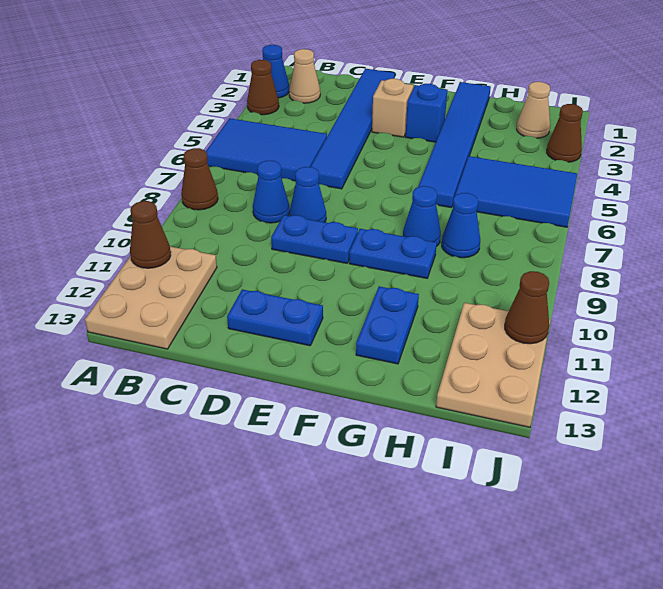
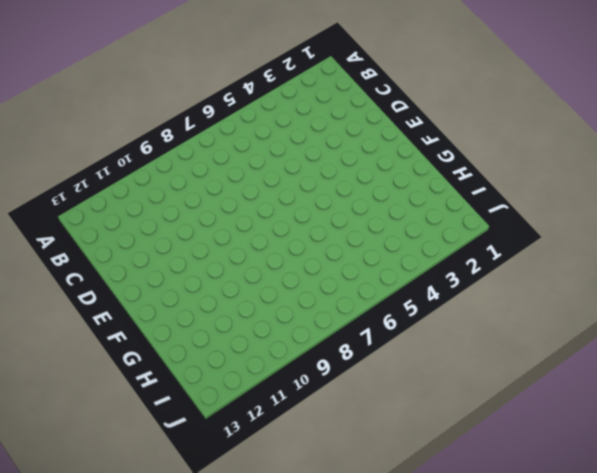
none -> blue 1x1 cone [262,45,289,98]
none -> brown 1x1 cone [247,60,279,115]
none -> blue 2x3 tile [206,118,327,181]

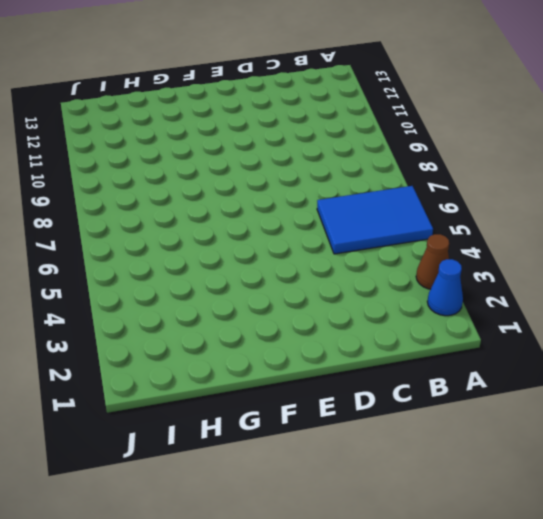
none -> brown 1x1 cone [181,148,218,210]
none -> tan 2x3 plate [85,246,217,349]
none -> tan 1x1 cone [289,49,320,103]

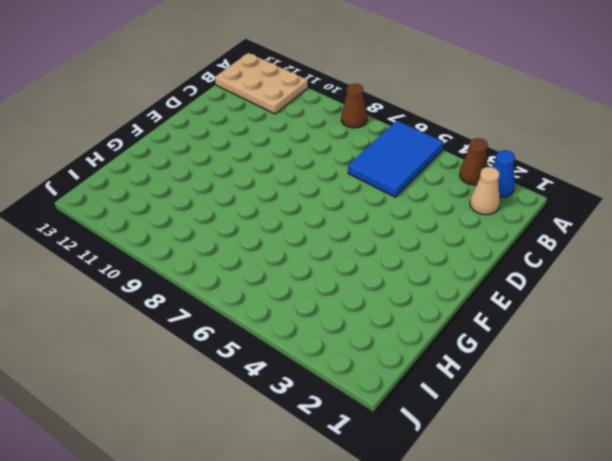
none -> blue 1x1 cone [253,161,290,223]
none -> blue 1x6 tile [311,69,395,189]
none -> blue 1x1 cone [289,167,326,222]

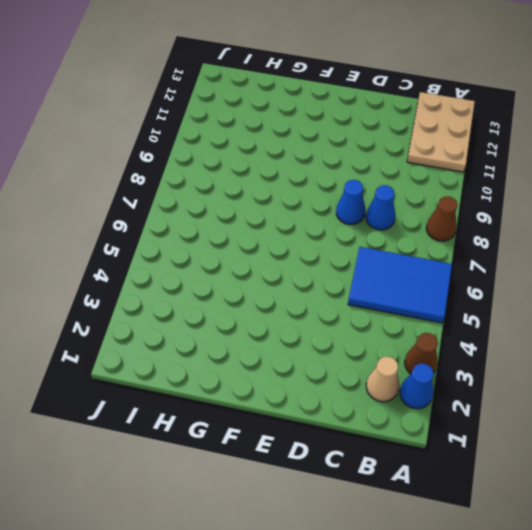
none -> blue 1x6 tile [311,69,395,189]
none -> blue 1x2 plate [271,215,358,263]
none -> blue 1x2 plate [227,289,323,346]

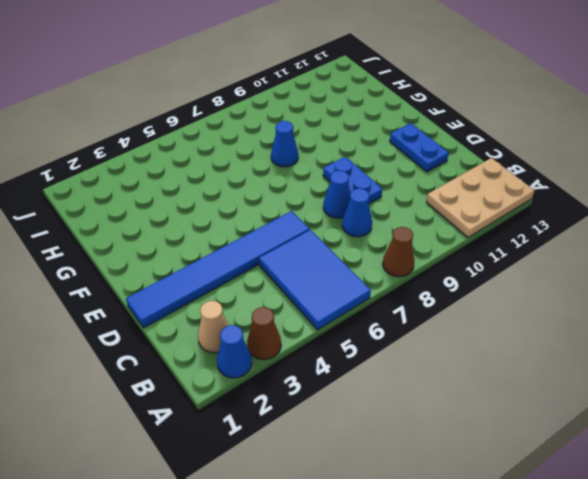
none -> tan 1x1 brick [372,79,413,137]
none -> blue 1x1 brick [405,84,447,142]
none -> blue 1x2 plate [349,229,437,278]

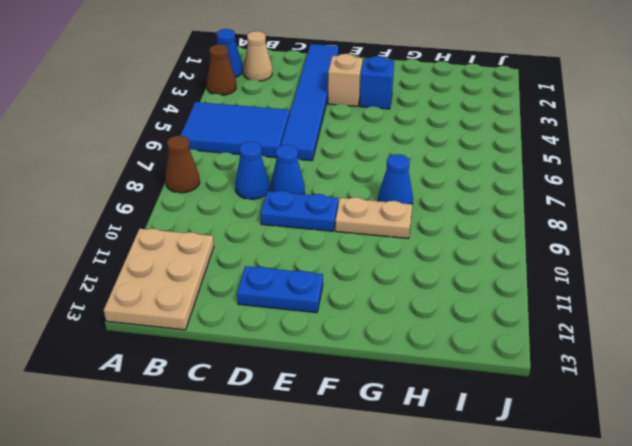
tan 1x2 plate [335,197,412,239] -> blue 1x2 plate [349,229,437,278]
none -> blue 1x6 tile [418,82,491,208]
none -> blue 1x2 plate [356,286,419,364]
none -> blue 2x3 tile [455,156,577,227]

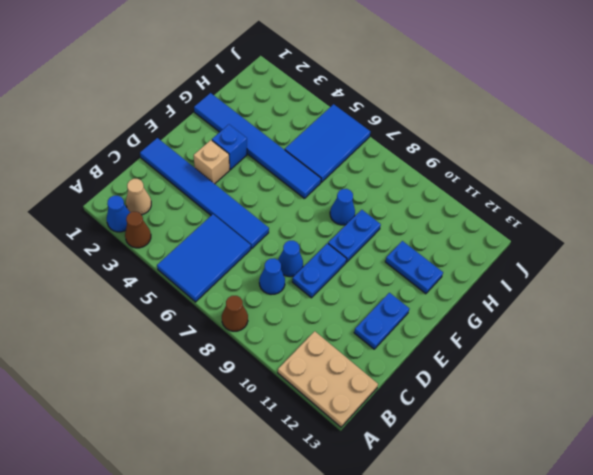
none -> blue 1x1 cone [442,193,480,258]
none -> tan 1x1 cone [517,82,550,138]
none -> tan 2x3 plate [436,303,550,427]

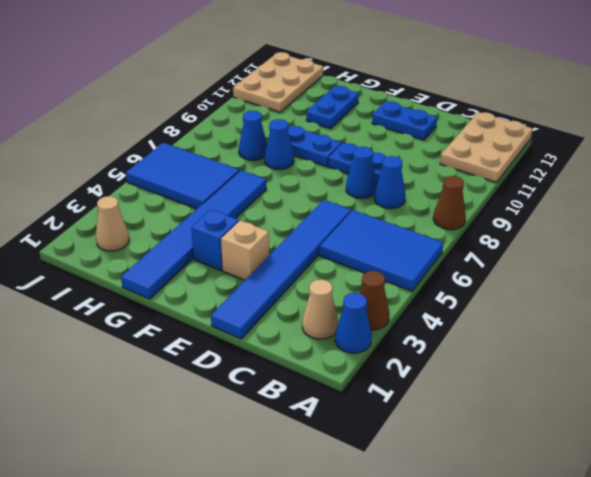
none -> brown 1x1 cone [547,104,583,162]
none -> brown 1x1 cone [130,201,171,268]
none -> brown 1x1 cone [505,271,549,344]

